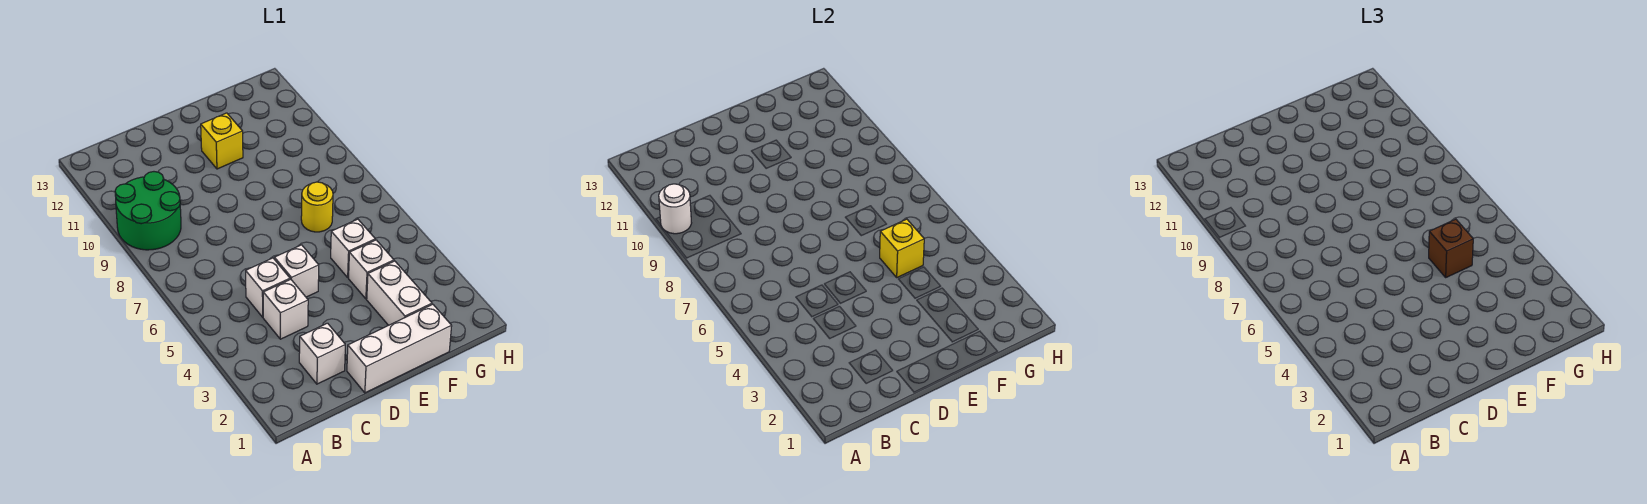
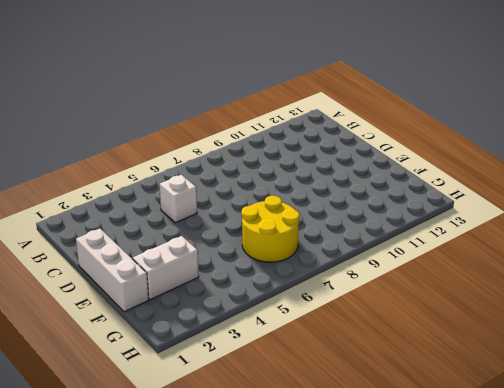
yellow 2x2 round brick [241,196,300,262] -> yellow 1x1 round brick [301,182,333,232]
none -> green 2x2 round brick [115,172,181,250]
none -> white 1x1 brick [299,323,345,384]
none -> white 1x1 brick [263,279,308,339]

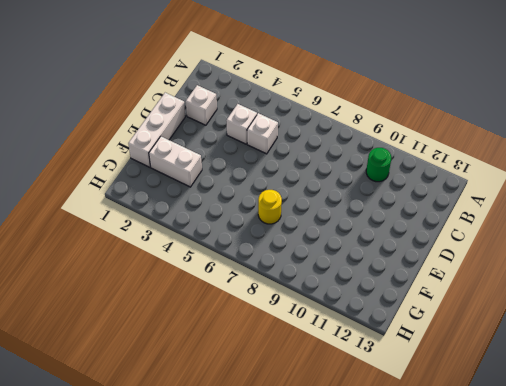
green 1x1 round brick [366,148,391,182] -> green 2x2 round brick [115,172,181,250]
none -> white 1x1 brick [274,245,319,297]
none -> yellow 1x1 brick [201,113,243,169]
none -> white 1x1 brick [349,240,394,299]

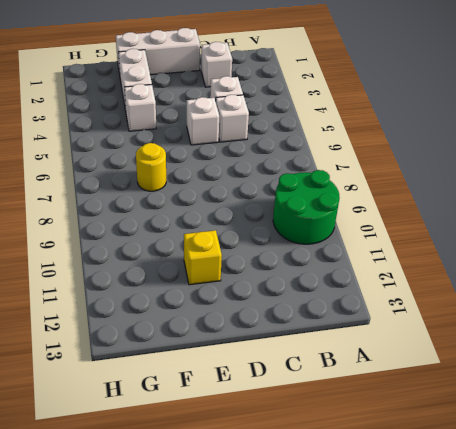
none -> white 1x1 brick [331,219,375,277]
none -> white 1x1 round brick [659,184,691,234]
none -> yellow 1x1 brick [880,219,924,277]

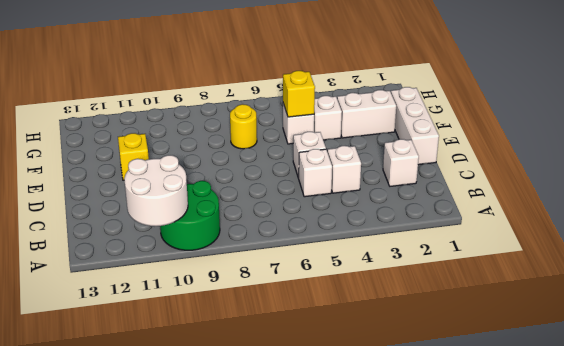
white 2x2 round brick [124,155,188,226] -> white 1x1 round brick [659,184,691,234]
none -> brown 1x1 brick [1429,219,1473,277]

